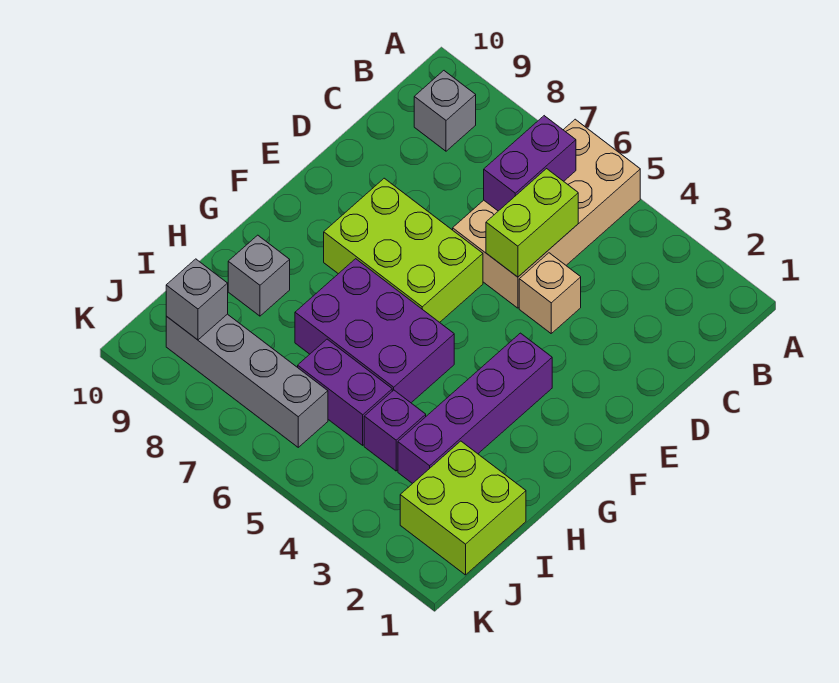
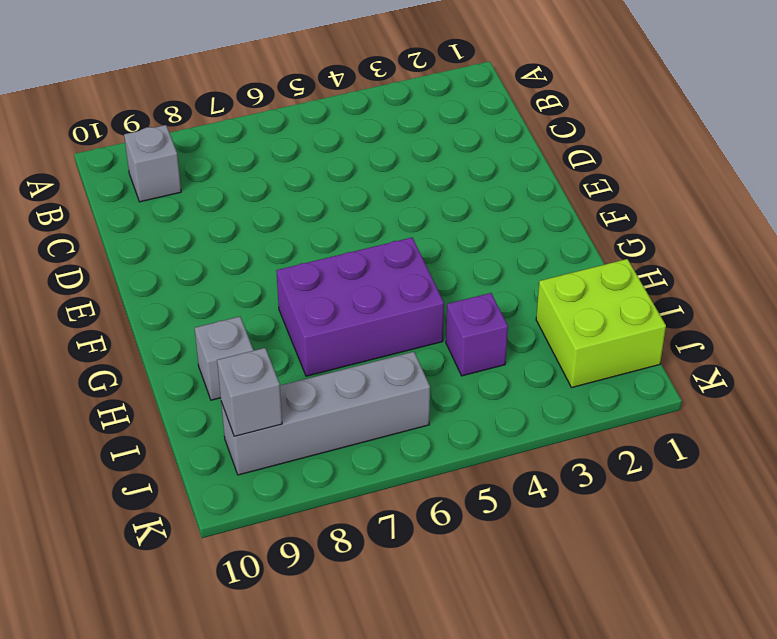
none -> tan 2x4 brick [453,119,640,308]
none -> tan 1x1 brick [519,253,581,333]
none -> lime 2x3 brick [324,178,483,322]

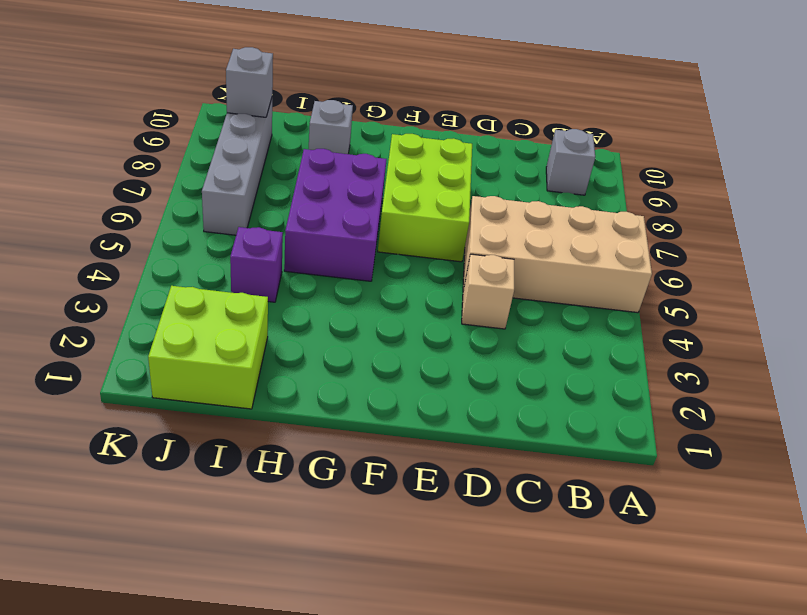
none -> purple 1x4 brick [398,333,552,484]
none -> purple 1x2 brick [298,339,392,445]
none -> purple 1x2 brick [484,116,576,211]

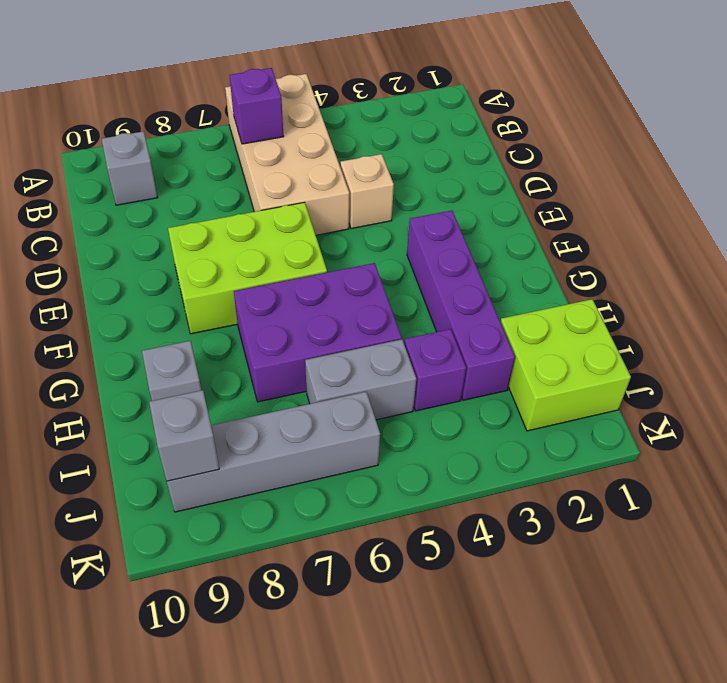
purple 1x1 brick [229,68,284,144] -> purple 1x2 brick [484,116,576,211]
grey 1x2 brick [305,339,416,420] -> purple 1x2 brick [298,339,392,445]
none -> lime 1x2 brick [486,169,578,277]

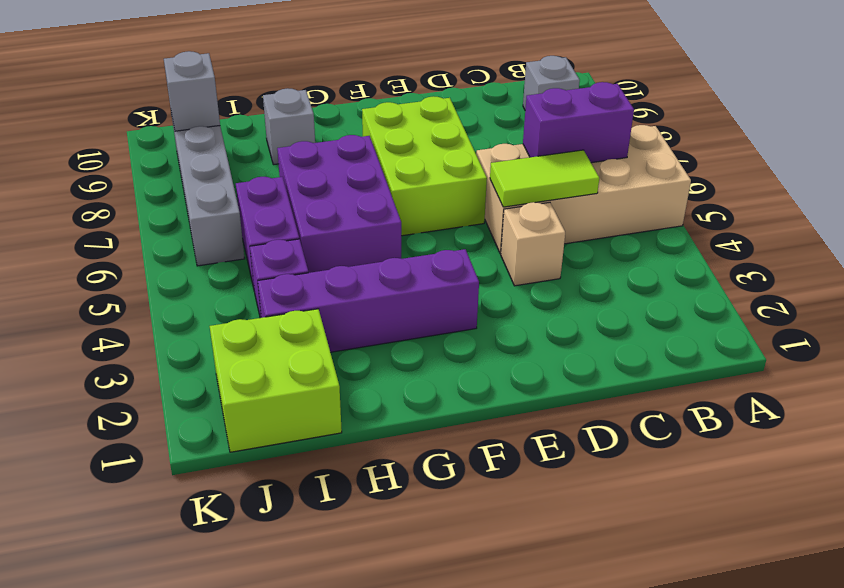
lime 1x2 tile [490,150,599,207] -> lime 1x2 brick [486,169,578,277]

